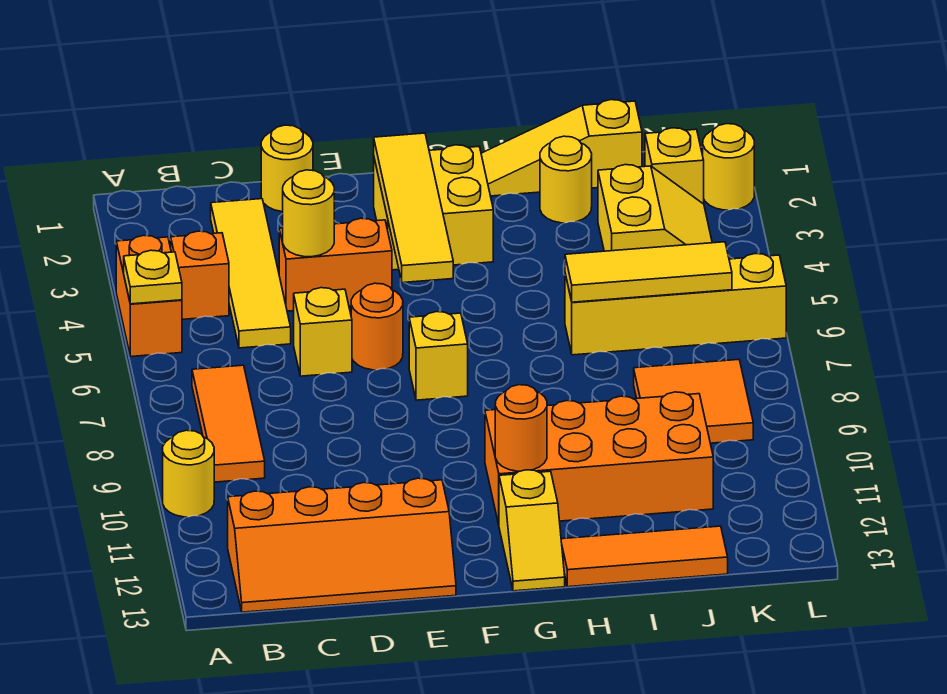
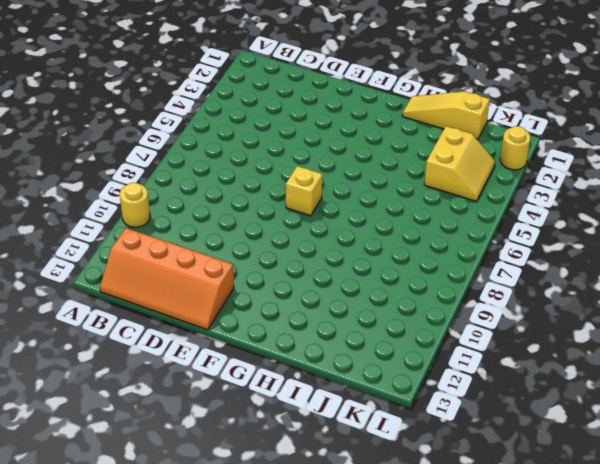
none -> orange 1x2 brick [116,235,182,357]
none -> orange 1x1 brick [171,231,229,319]
none -> orange 1x3 tile [192,365,265,482]

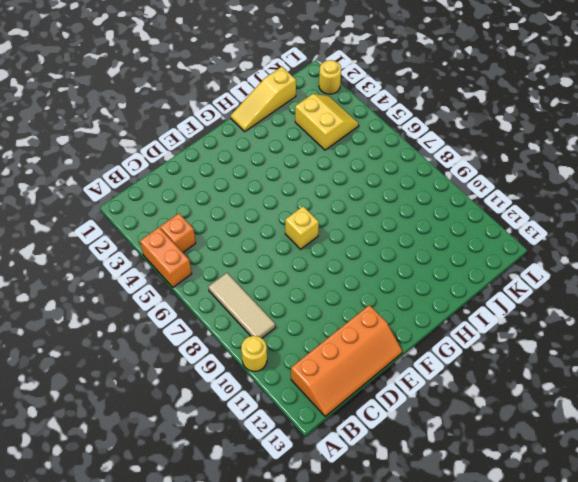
tan 1x3 tile [208,273,275,338] -> orange 1x3 tile [192,365,265,482]
none -> yellow 1x4 tile [211,199,291,348]
none -> yellow 1x1 round brick [261,125,313,212]
none -> orange 1x2 brick [279,218,392,311]

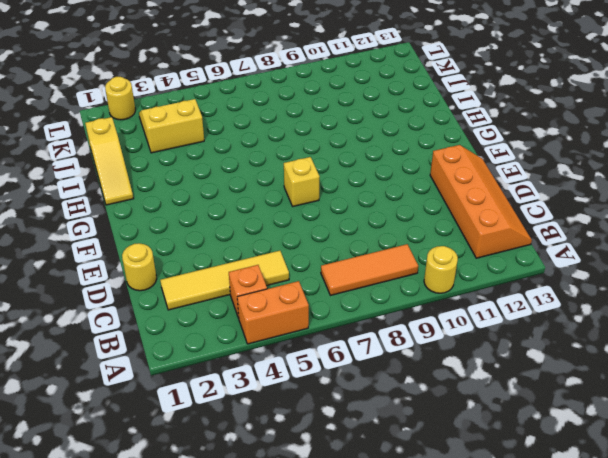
none -> orange 1x2 brick [279,218,392,311]
none -> yellow 1x1 brick [294,288,352,376]
none -> orange 1x1 round brick [351,283,403,370]

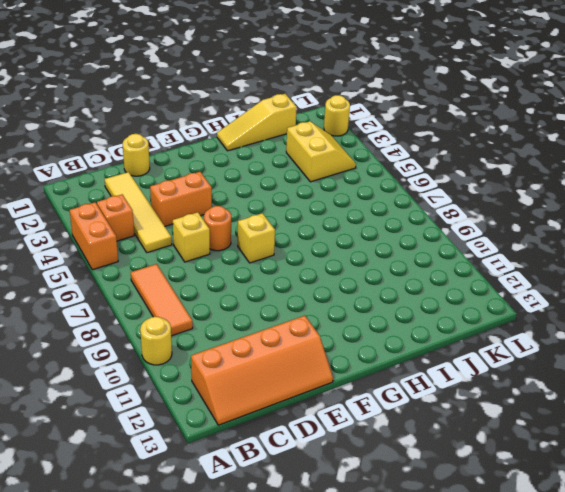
none -> yellow 2x2 brick [374,145,493,270]
none -> orange 2x4 brick [485,392,713,524]
none -> yellow 1x2 slope [499,470,565,591]

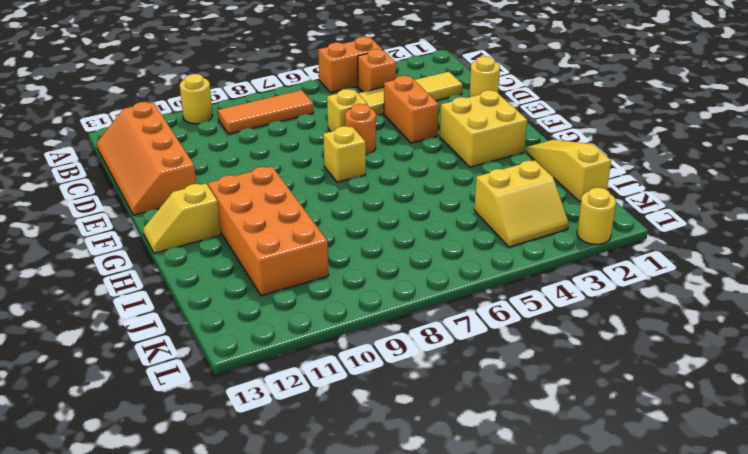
none -> orange 1x3 tile [561,526,728,587]
none -> yellow 1x1 round brick [540,136,592,223]
none -> yellow 1x4 brick [565,254,786,355]

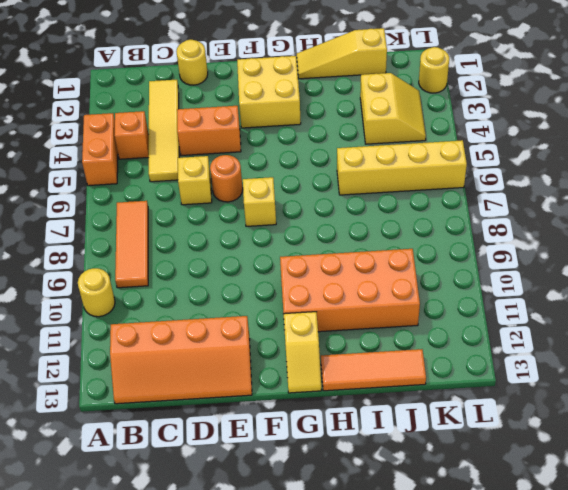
none -> yellow 1x1 round brick [540,136,592,223]
none -> orange 2x2 tile [634,360,753,443]
none -> yellow 1x1 brick [645,128,704,204]

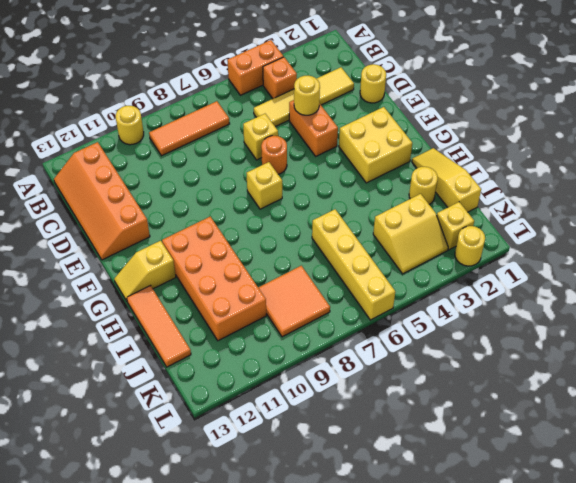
none -> yellow 1x1 plate [124,250,182,304]
none -> yellow 1x4 tile [374,133,453,283]
none -> orange 1x1 round brick [495,385,547,471]

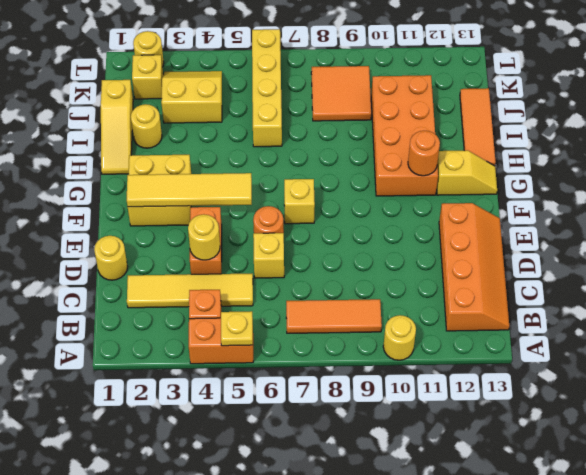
none -> yellow 1x3 tile [565,242,732,302]

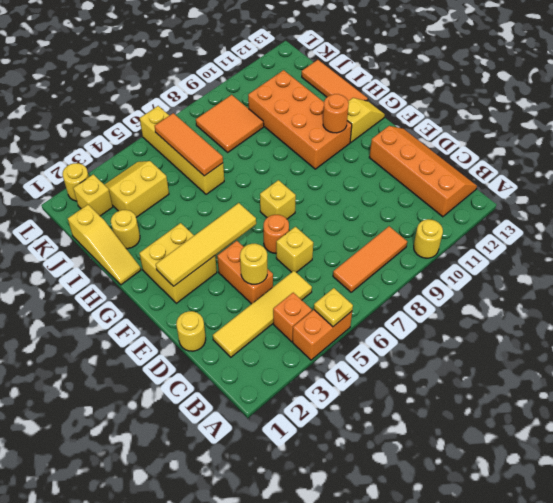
orange 1x3 tile [155,113,223,176] -> yellow 1x3 tile [565,242,732,302]

